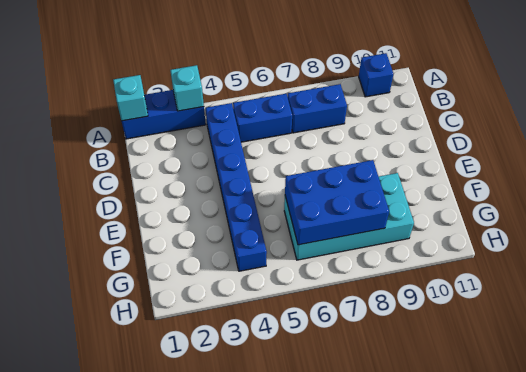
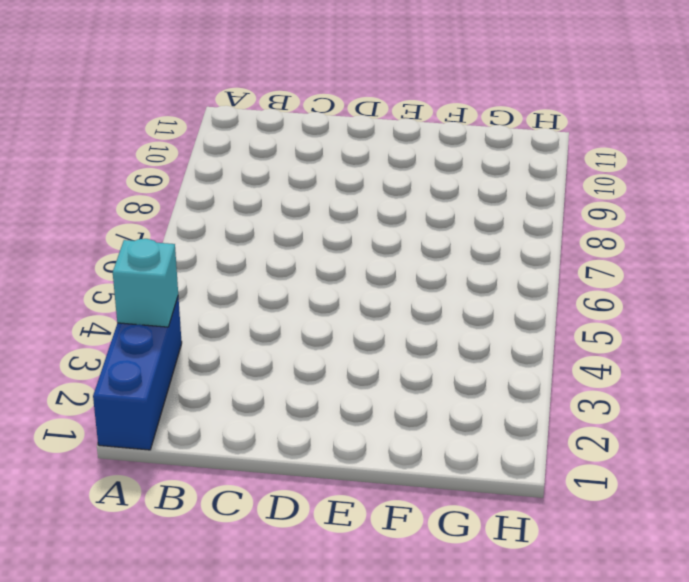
none -> blue 1x1 brick [359,53,393,97]
none -> blue 1x6 brick [206,103,267,271]

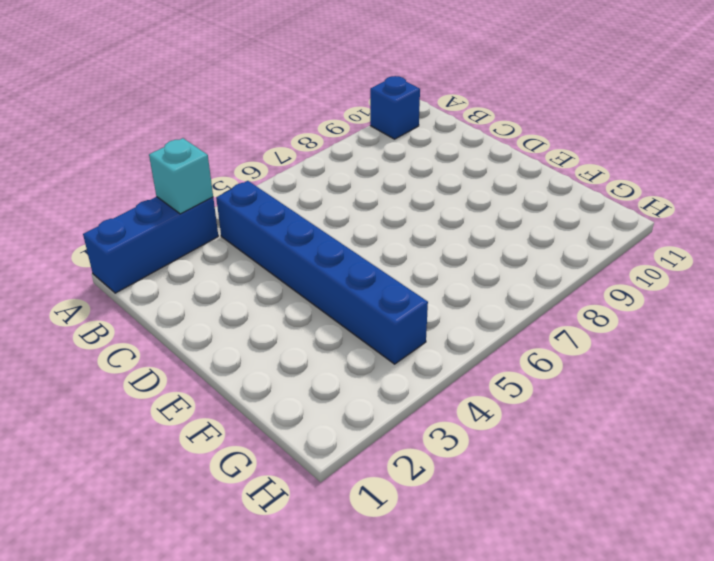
none -> blue 1x2 brick [233,94,292,142]
none -> blue 1x2 brick [288,84,347,133]

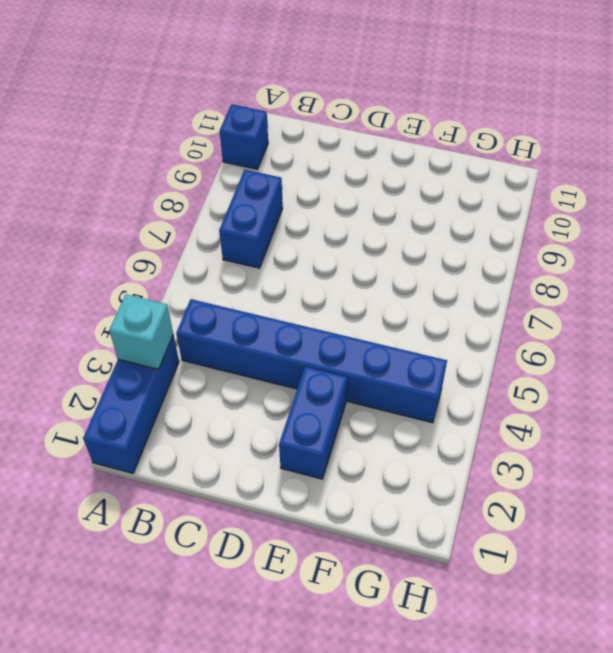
blue 1x2 brick [279,367,347,479] -> blue 1x2 brick moved to [233,94,292,142]
none -> cyan 2x4 brick [284,173,414,260]
none -> cyan 1x1 brick [113,75,148,121]

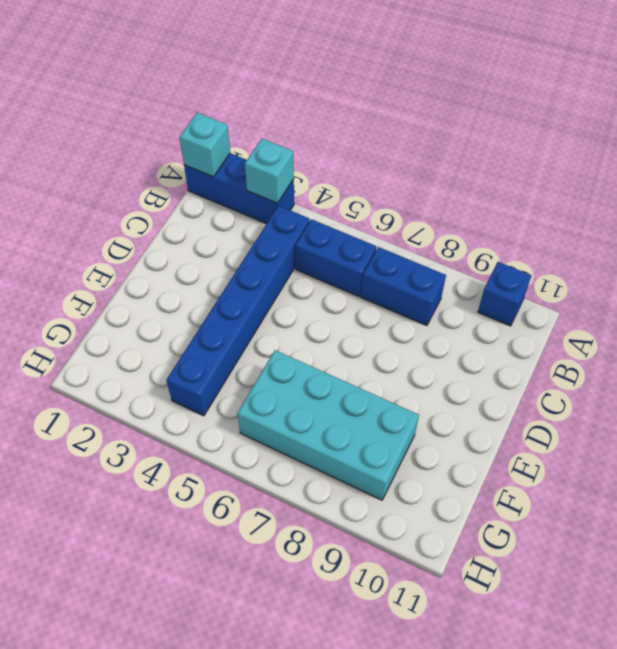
none -> blue 2x3 brick [285,160,389,245]

